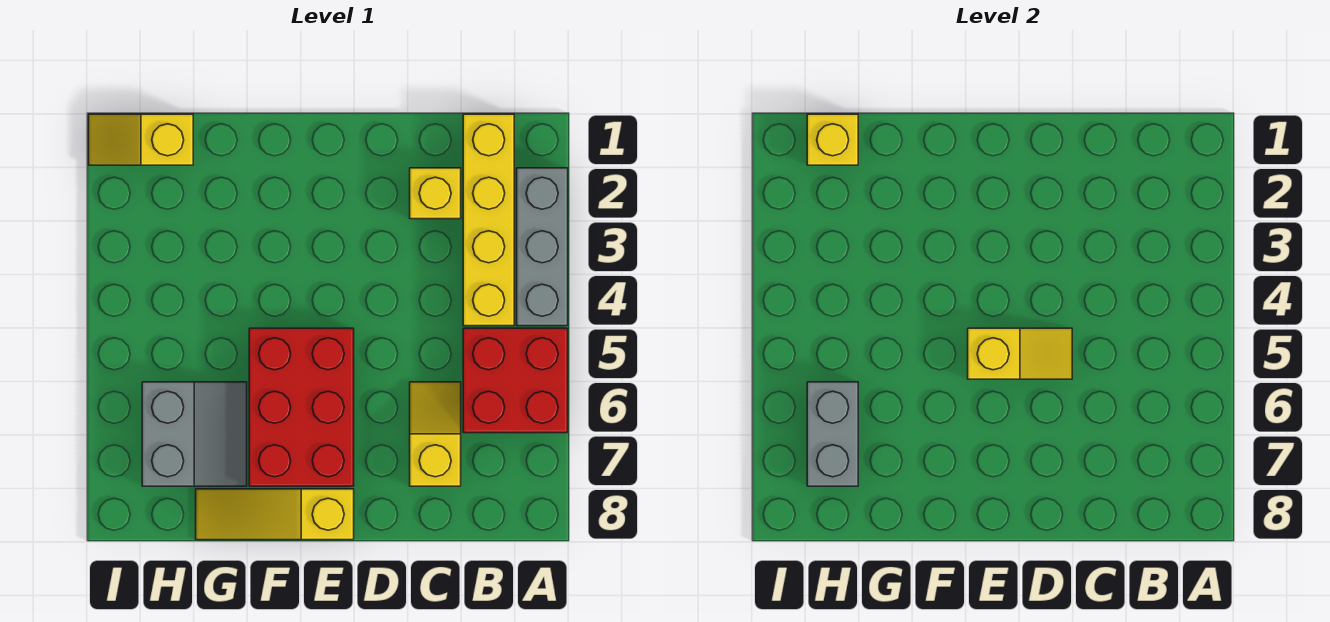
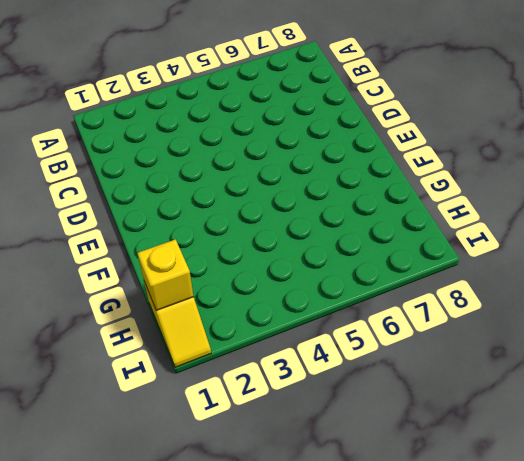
none -> grey 1x3 brick [517,168,568,326]
none -> red 2x2 brick [463,328,568,433]
none -> yellow 1x4 brick [463,114,514,326]

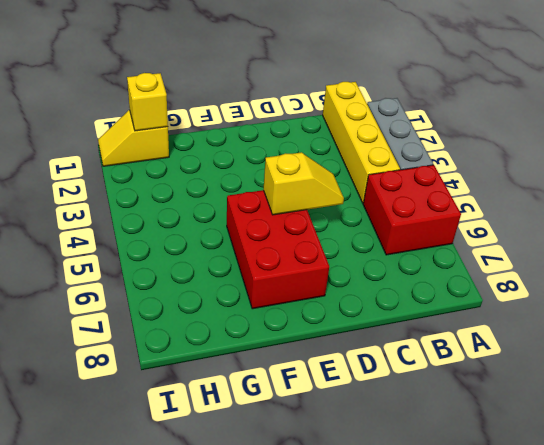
none -> yellow 1x1 brick [410,168,461,219]
none -> yellow 1x2 slope [410,382,461,486]
none -> yellow 1x3 slope [196,489,354,540]

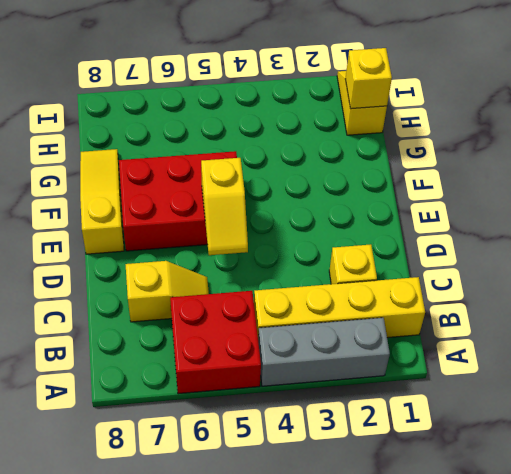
none -> grey 2x2 slope [142,382,247,486]
none -> grey 1x2 brick [807,382,858,486]

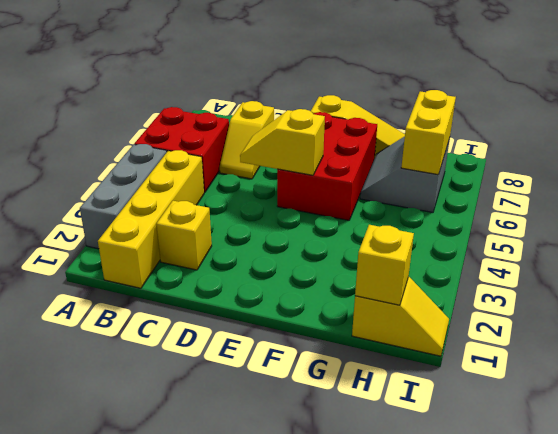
yellow 1x2 brick [401,90,456,175] -> grey 1x2 brick [807,382,858,486]

